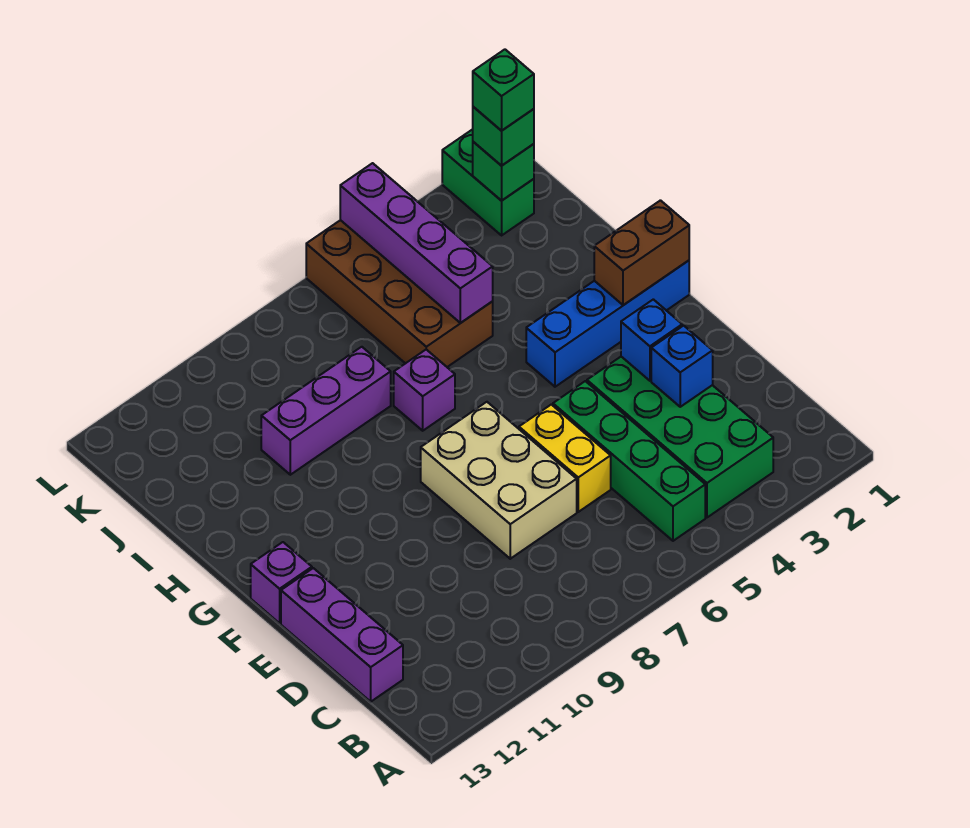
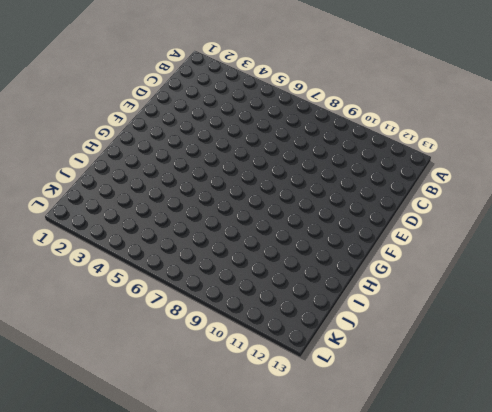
none -> green 2x4 brick [587,357,773,517]
none -> green 1x4 brick [553,381,705,541]
none -> purple 1x3 brick [281,568,403,702]

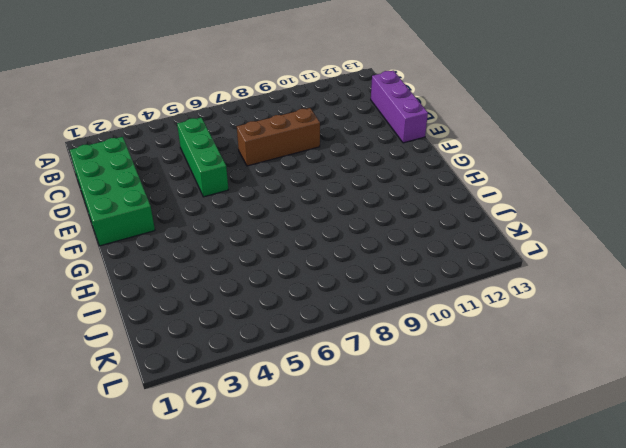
green 2x4 brick [70,137,155,246] -> green 2x4 brick moved to [587,357,773,517]
green 1x3 brick [177,118,228,197] -> green 1x4 brick [553,381,705,541]
brown 1x3 brick [237,108,320,166] -> tan 2x3 brick [421,402,577,559]
none -> yellow 1x2 brick [519,404,611,512]
none -> purple 1x1 brick [251,542,312,623]
none -> blue 1x4 brick [526,261,689,387]

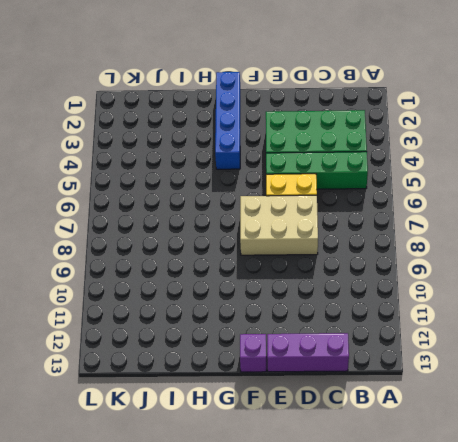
none -> purple 1x1 brick [394,350,455,431]
none -> brown 2x4 brick [306,220,493,367]
none -> purple 1x3 brick [261,347,391,475]

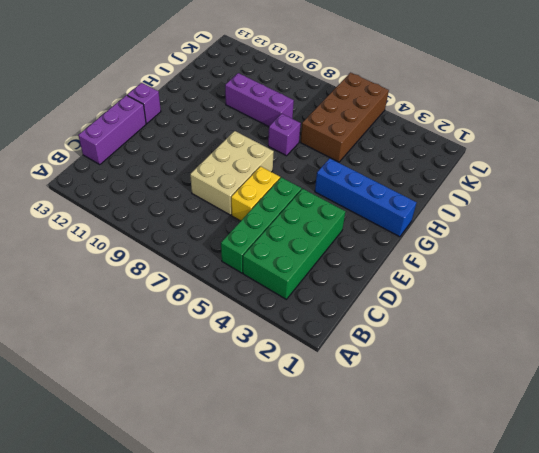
none -> green 1x2 brick [442,129,534,235]
none -> blue 1x1 brick [651,326,713,407]
none -> blue 1x1 brick [621,299,682,381]

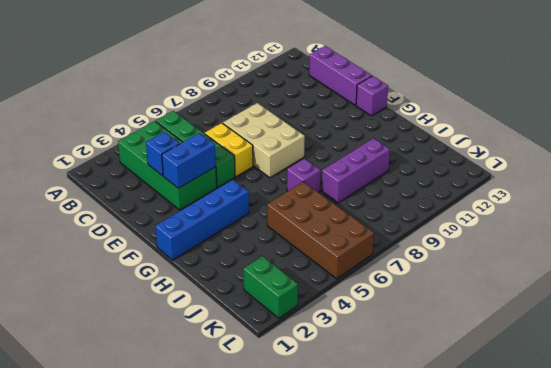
blue 1x2 brick [162,133,216,188] -> blue 1x1 brick [621,299,682,381]
none -> brown 1x2 brick [594,200,689,305]
none -> purple 1x4 brick [340,163,493,323]
none -> green 1x1 brick [473,142,534,201]

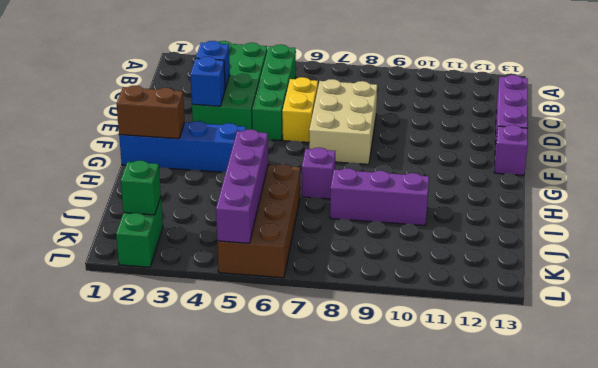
none -> green 1x1 brick [473,107,534,165]
none -> green 1x1 brick [473,49,534,131]

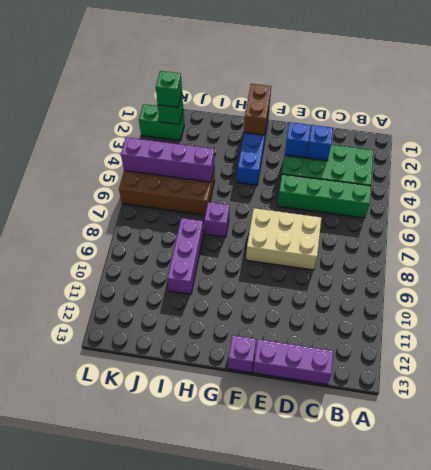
none -> yellow 1x2 brick [519,404,611,512]
none -> green 1x1 brick [473,49,534,131]

